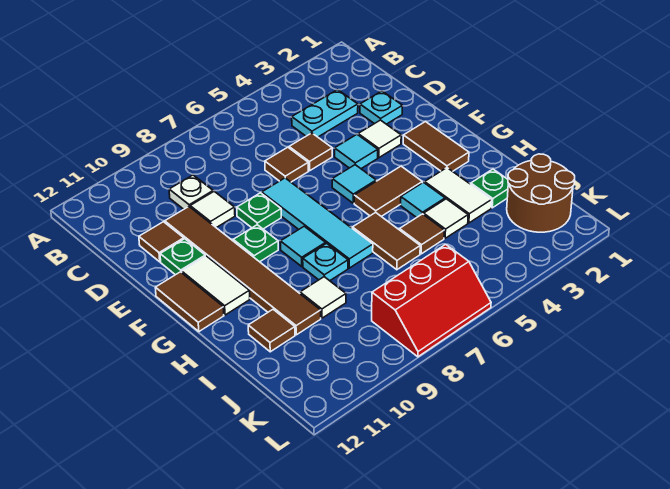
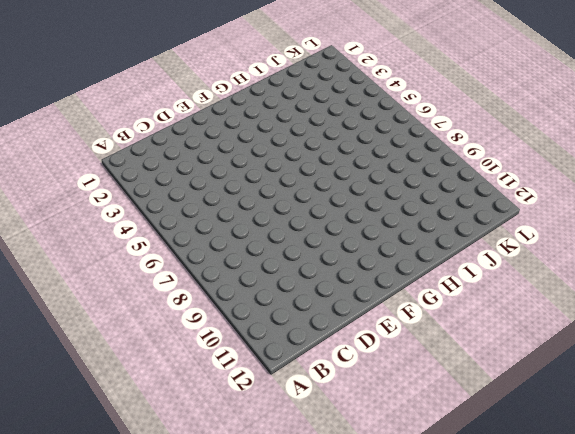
none -> cyan 1x2 plate [292,90,358,137]
none -> white 1x1 plate [169,175,213,209]
none -> cyan 1x1 plate [360,91,403,124]
none -> brown 1x1 tile [289,133,332,171]

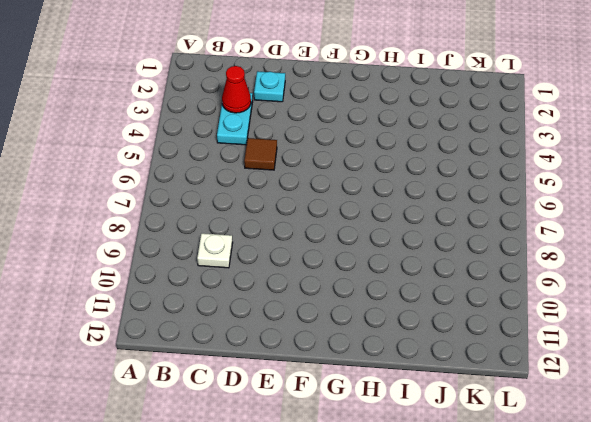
red 1x1 cone [222,66,251,113] -> none
none -> brown 1x1 tile [265,147,308,182]
none -> white 1x1 tile [190,191,235,228]
none -> brown 1x6 tile [165,207,321,335]
none -> brown 1x1 tile [139,222,184,262]

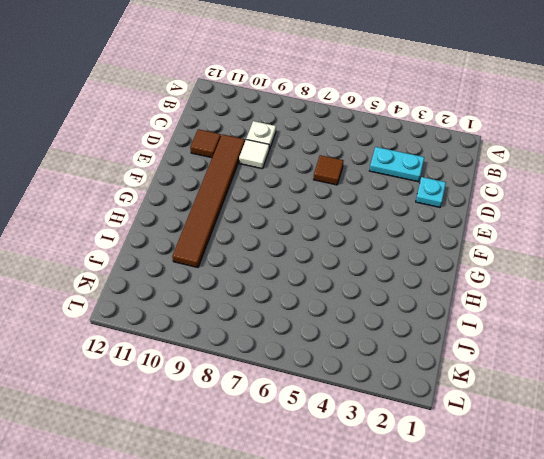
none -> brown 1x1 tile [289,133,332,171]
none -> white 1x1 tile [358,120,401,158]
none -> cyan 1x1 tile [335,135,378,169]
none -> cyan 1x4 tile [262,178,373,268]

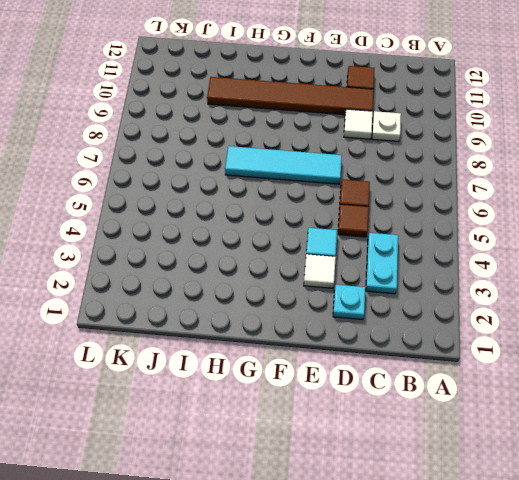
none -> green 1x1 plate [237,193,281,229]
none -> green 1x1 plate [160,239,205,275]
none -> brown 1x2 tile [403,121,469,171]
none -> cyan 1x1 tile [332,165,376,203]

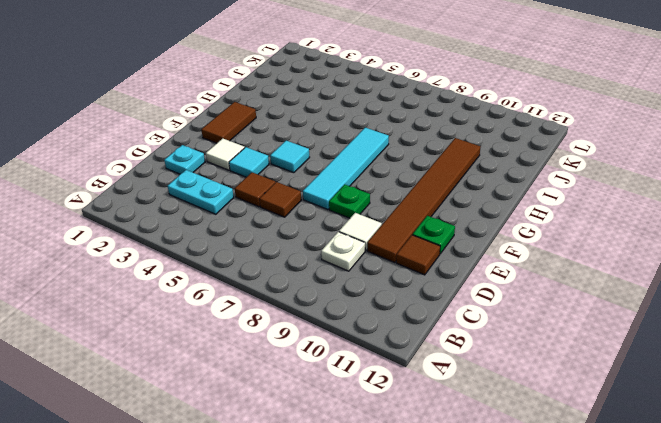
none -> green 1x1 plate [233,225,278,262]
none -> white 1x2 tile [182,256,250,315]
none -> brown 1x2 tile [155,272,224,331]
none -> brown 1x2 tile [354,166,422,216]

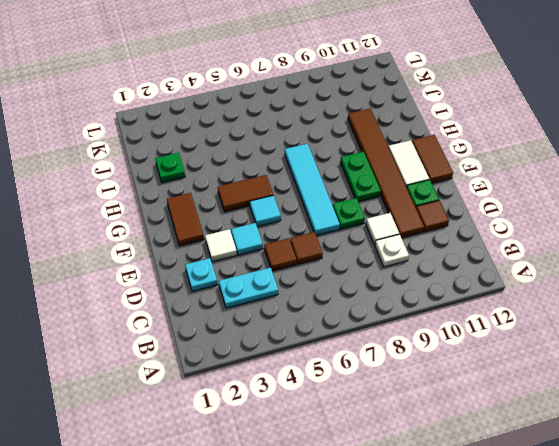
green 1x2 plate [340,152,381,202] -> green 1x1 plate [233,225,278,262]
none -> cyan 1x1 tile [280,226,326,266]
none -> white 1x2 tile [425,168,492,223]
none -> cyan 1x1 tile [401,182,445,217]
none -> brown 1x2 tile [352,212,420,270]

